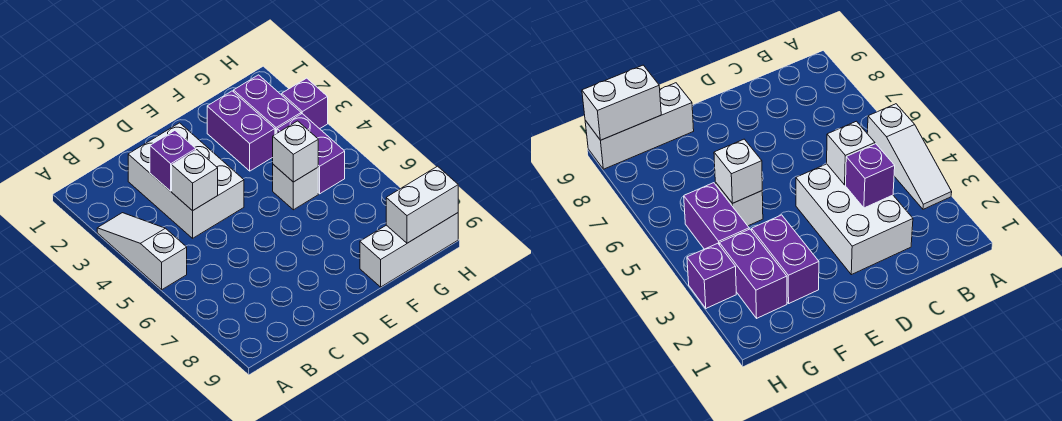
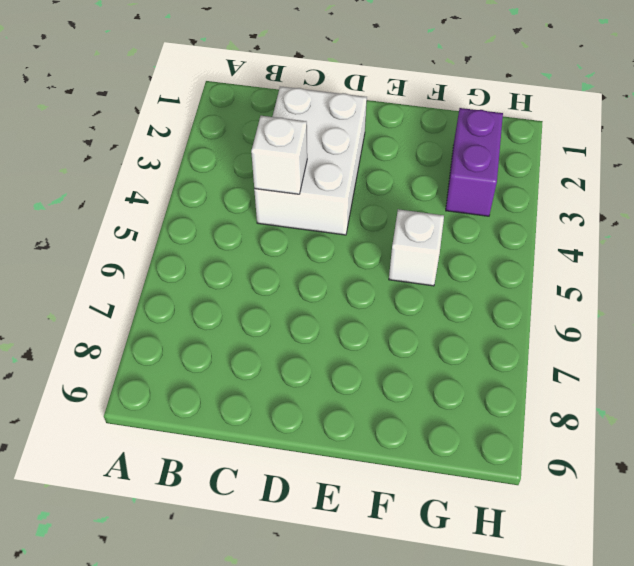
none -> white 1x3 slope [97,213,187,290]
none -> purple 1x2 brick [207,91,275,171]
none -> white 1x3 brick [360,213,458,287]

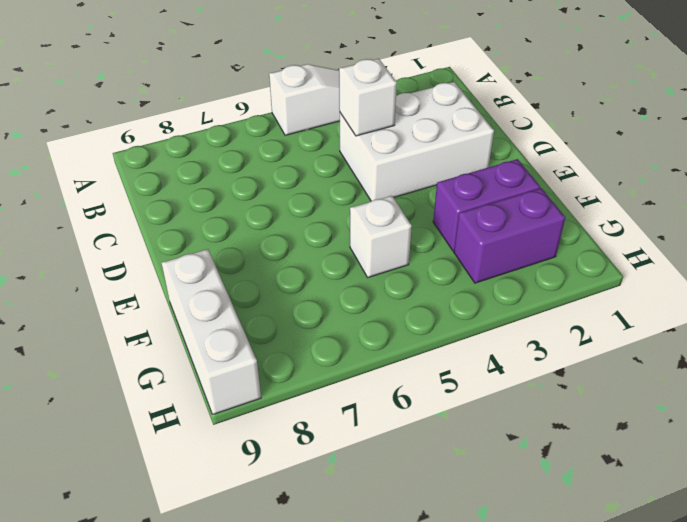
none -> purple 1x2 brick [277,114,345,194]
none -> purple 1x1 brick [282,78,328,129]
none -> purple 1x1 brick [150,131,196,191]

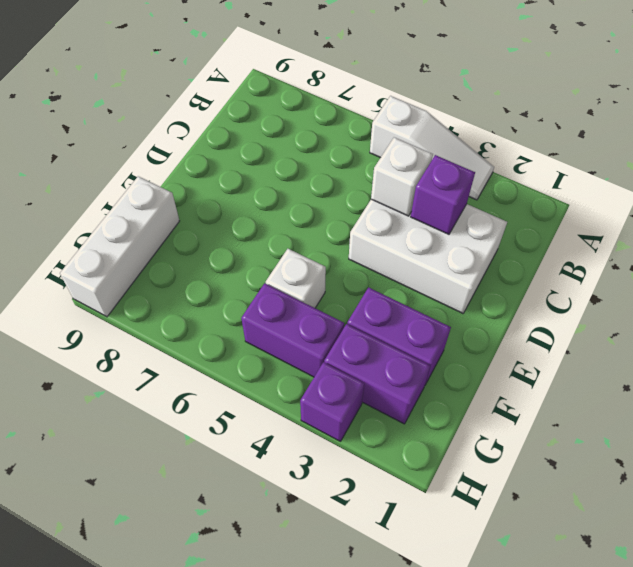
none -> white 1x1 brick [273,121,318,182]
none -> white 1x2 brick [386,166,458,243]

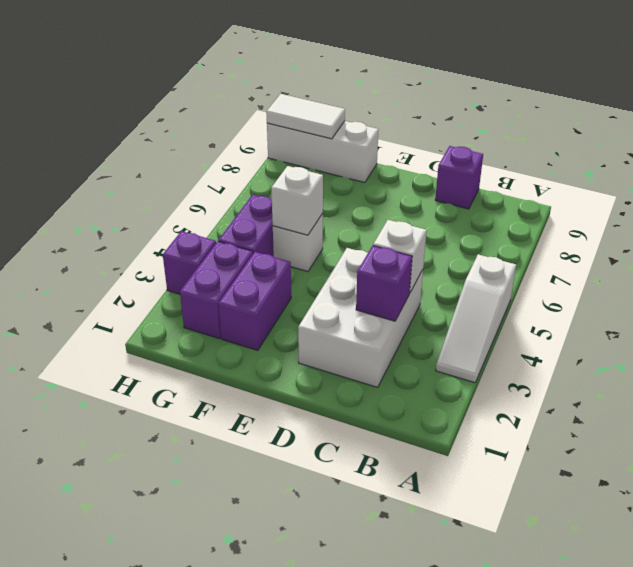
purple 1x1 brick [435,146,483,209] -> none
white 1x2 tile [266,94,345,139] -> white 1x2 brick [386,166,458,243]

